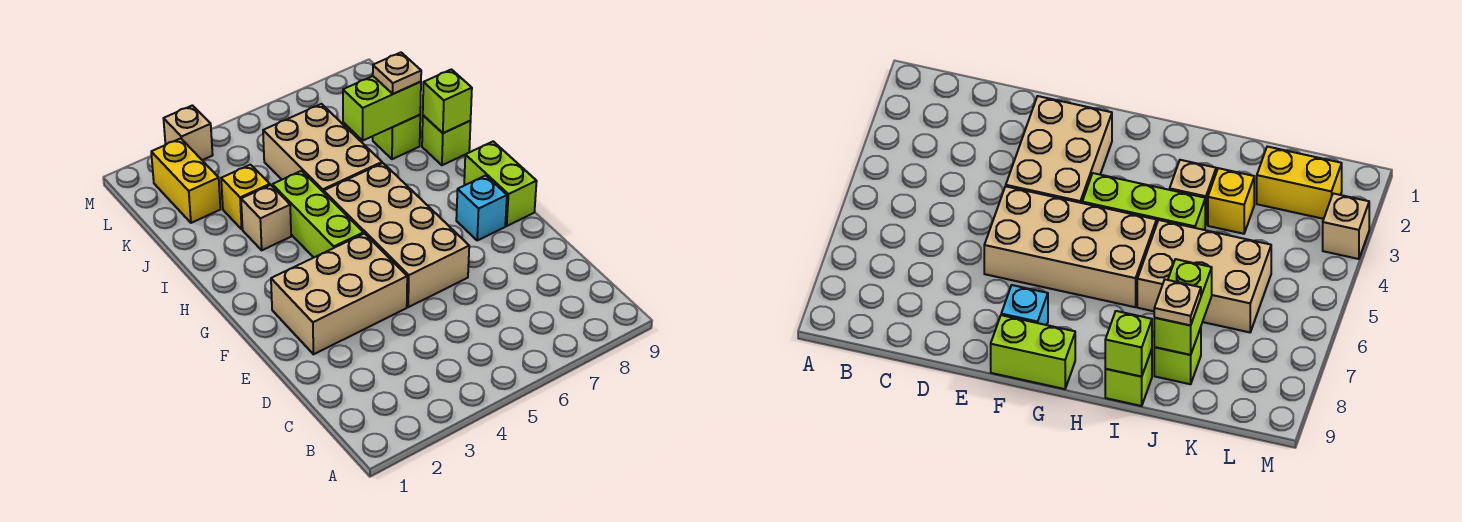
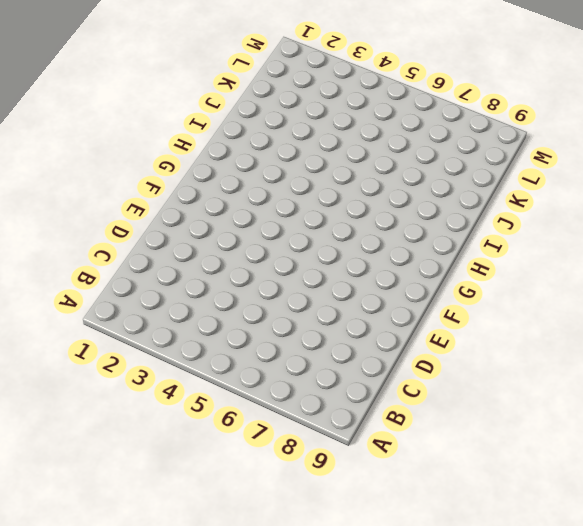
none -> tan 2x3 brick [271,234,407,354]
none -> tan 2x4 brick [324,163,469,307]
none -> cyan 1x1 brick [456,176,507,240]

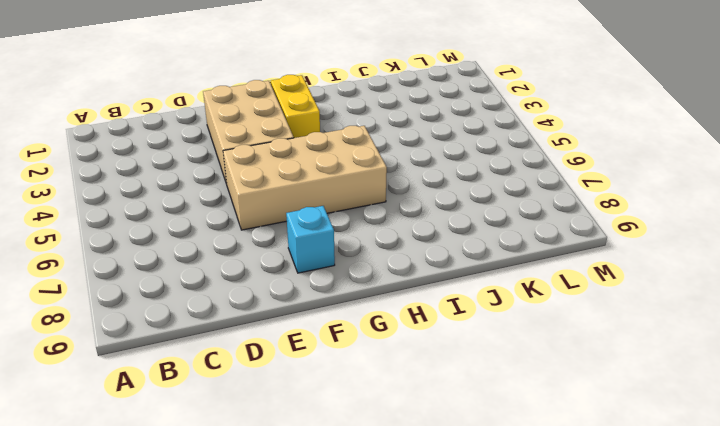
yellow 1x2 brick [271,75,320,138] -> yellow 1x2 brick turned to [151,138,220,223]
none -> lime 1x2 brick [464,141,537,226]
none -> lime 1x3 brick [272,171,363,257]
none -> tan 1x1 brick [241,185,291,250]

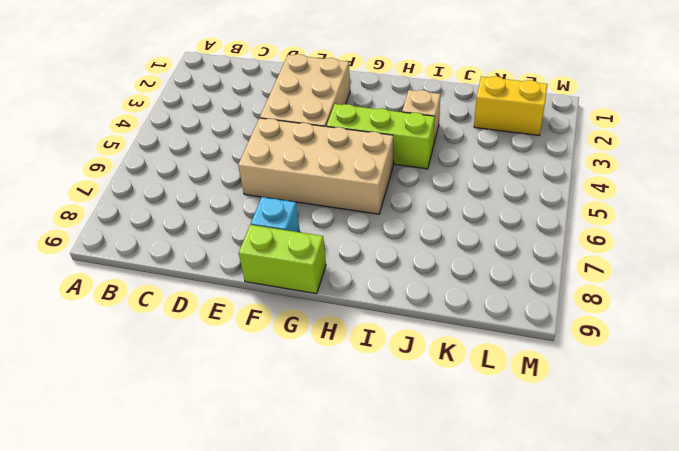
none -> tan 2x3 brick [263,104,382,192]
none -> lime 1x1 brick [422,115,471,165]
none -> yellow 1x1 brick [221,165,270,229]

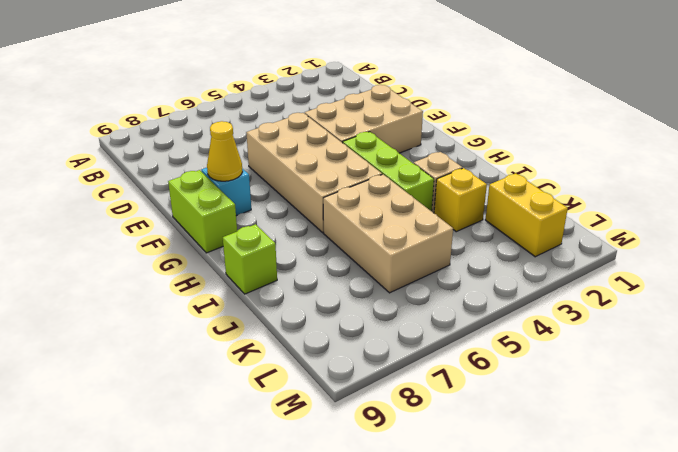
yellow 1x1 cone [207,121,243,181] -> none
none -> lime 1x1 brick [373,115,420,159]
none -> tan 1x1 brick [163,105,213,160]
none -> lime 1x1 brick [423,69,472,133]

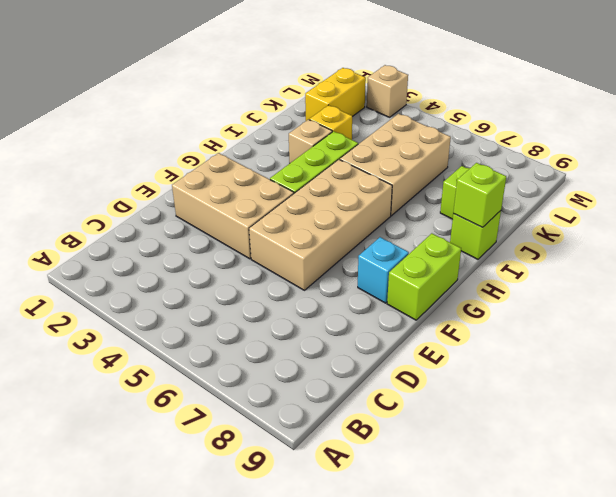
none -> lime 1x2 brick [343,76,421,140]
none -> tan 1x1 plate [373,53,421,94]

